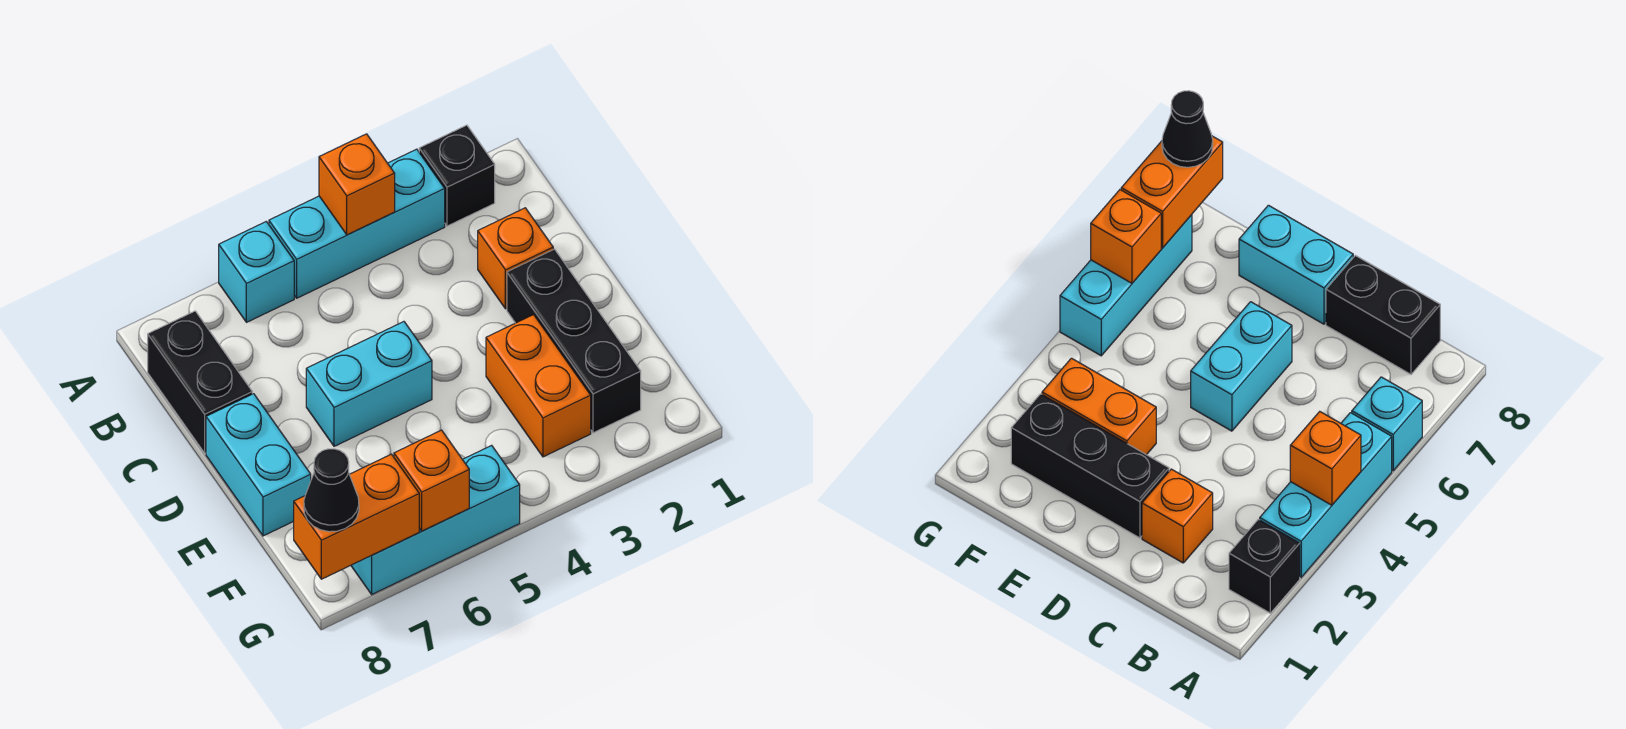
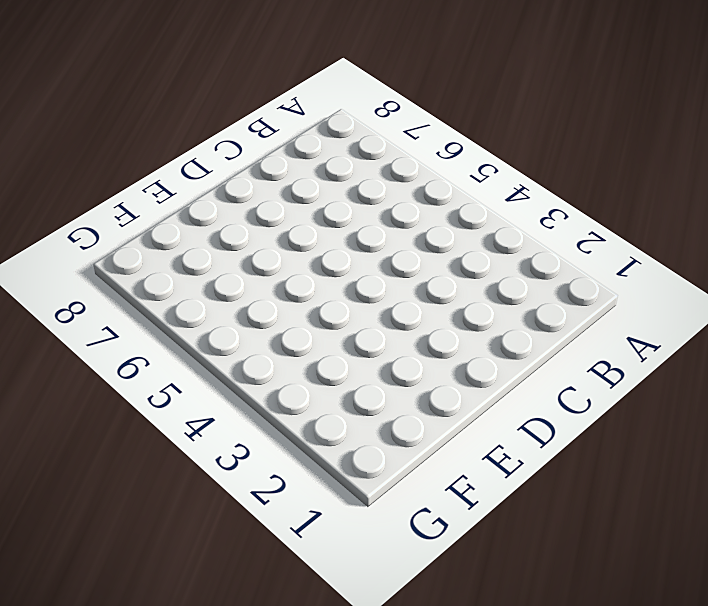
none -> black 1x1 brick [419,125,495,226]
none -> cyan 1x3 brick [269,149,445,298]
none -> cyan 1x1 brick [219,222,294,322]

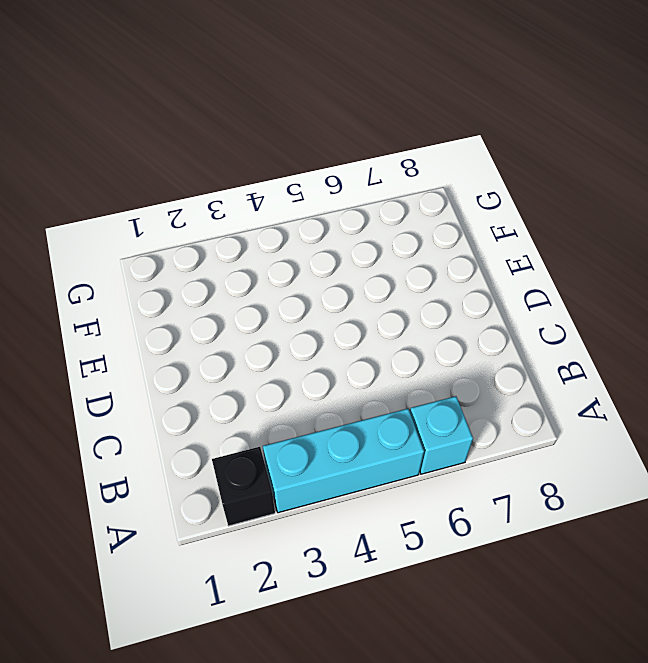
none -> black 1x2 brick [148,311,252,453]
none -> orange 1x1 brick [478,208,553,309]
none -> black 1x3 brick [507,249,641,433]

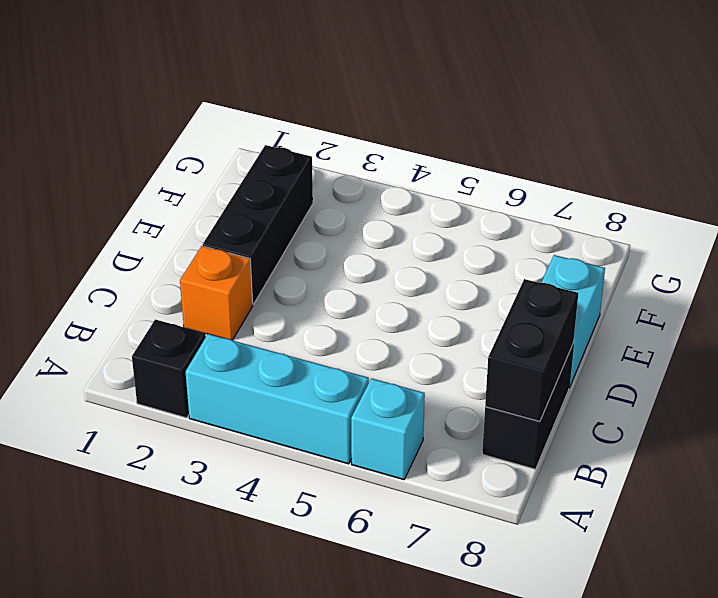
black 1x2 brick [485,279,578,421] -> none
none -> cyan 1x2 brick [306,322,432,446]
none -> orange 1x2 brick [486,315,591,457]
none -> cyan 1x3 brick [351,445,520,594]

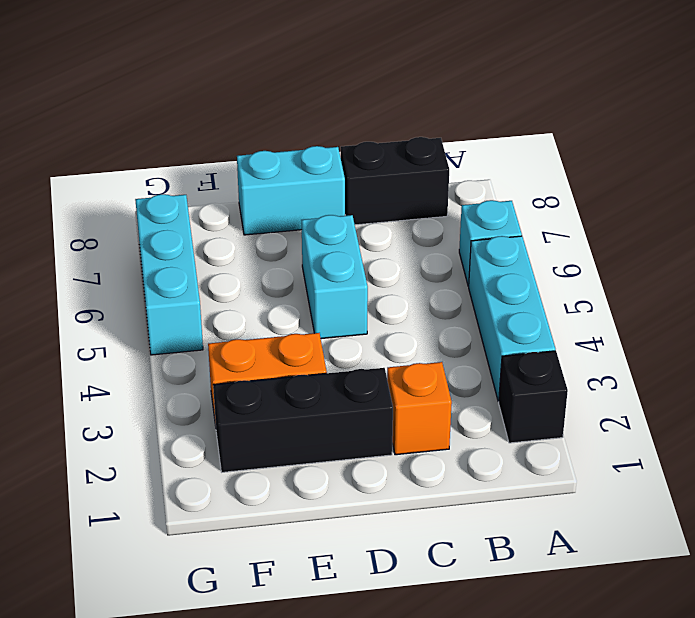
none -> orange 1x1 brick [319,134,395,235]
none -> orange 1x1 brick [394,430,469,531]
none -> orange 1x2 brick [294,454,419,579]

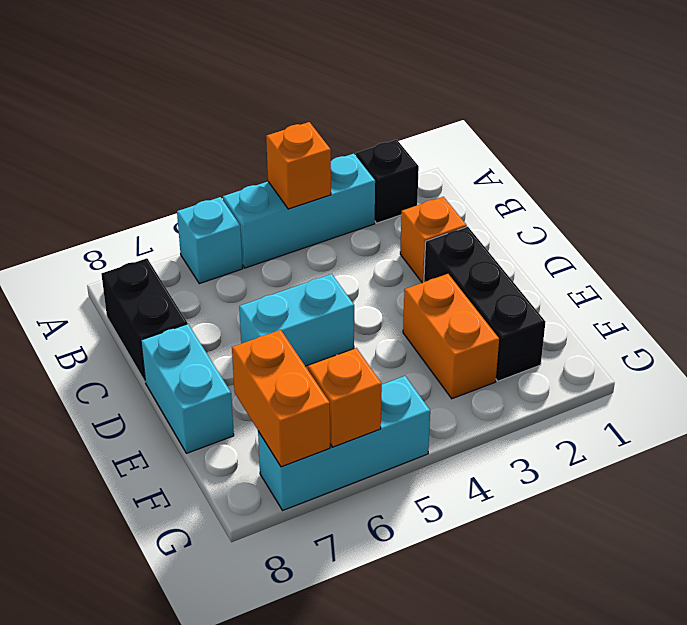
orange 1x2 brick [232,330,330,467] -> orange 1x2 brick turned to [294,454,419,579]
none -> black 1x1 cone [304,449,359,532]

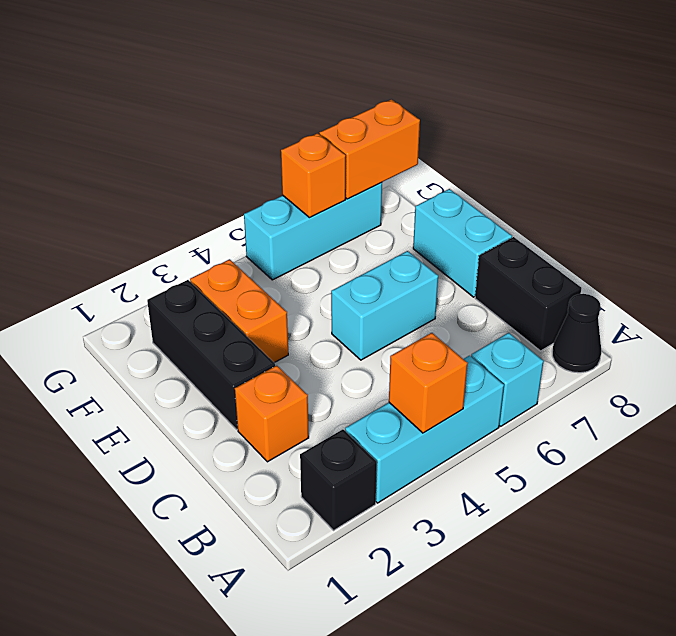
black 1x1 cone [552,294,601,373] -> black 1x1 cone moved to [304,449,359,532]

